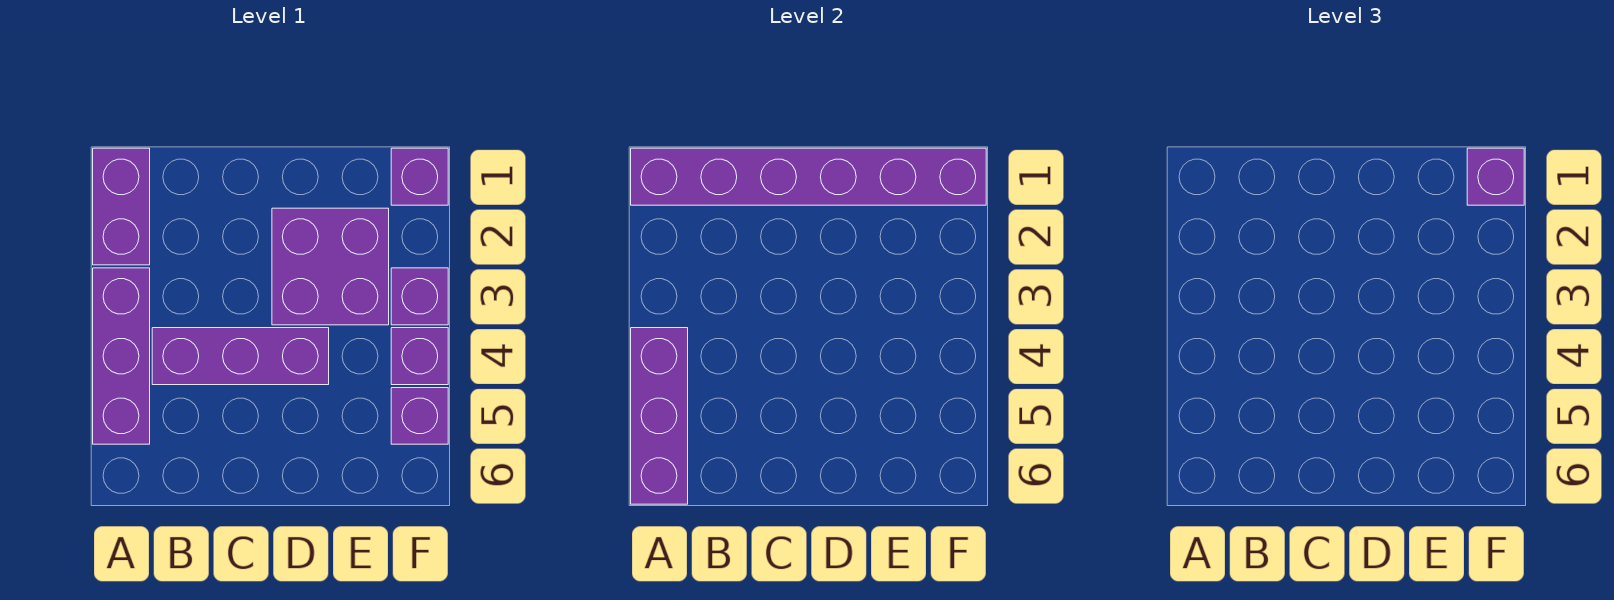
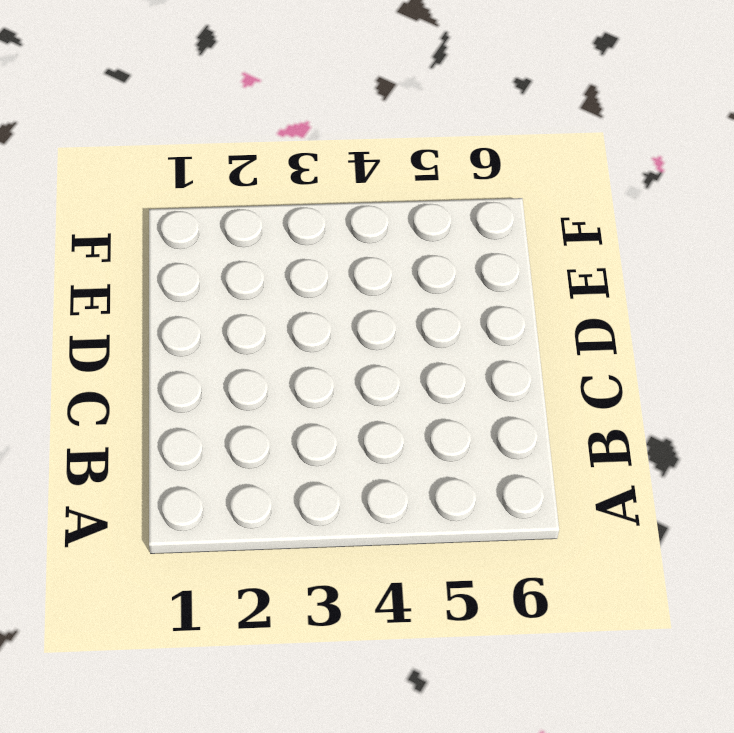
none -> purple 1x2 brick [93,148,150,265]
none -> purple 1x3 brick [93,268,150,444]

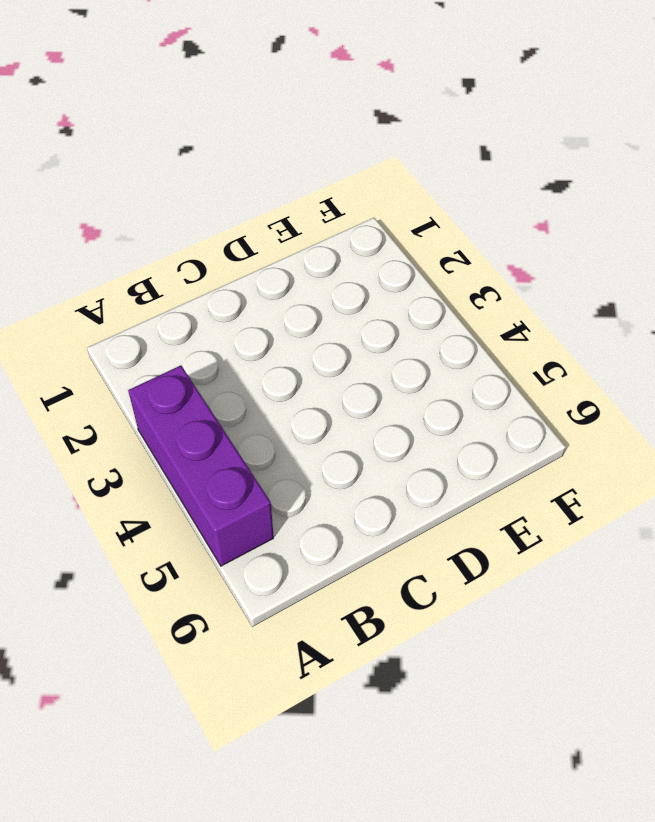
none -> purple 1x2 brick [93,148,150,265]
none -> purple 1x3 brick [152,328,329,385]

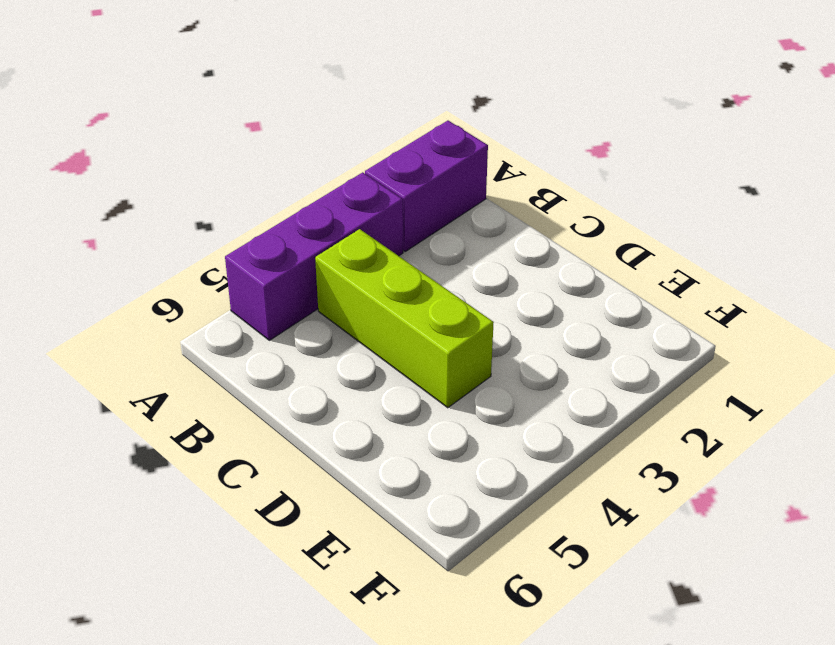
lime 1x3 brick [315,229,494,408] -> purple 1x3 brick [152,328,329,385]
none -> purple 2x2 brick [272,208,389,325]
none -> purple 1x1 brick [391,148,448,205]

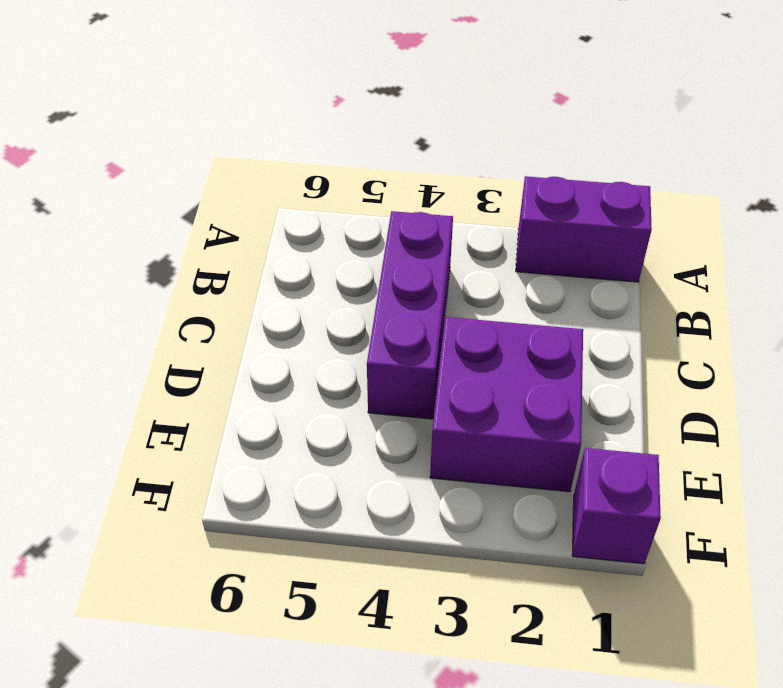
none -> purple 1x3 brick [93,268,150,444]
none -> purple 1x1 brick [391,268,448,325]

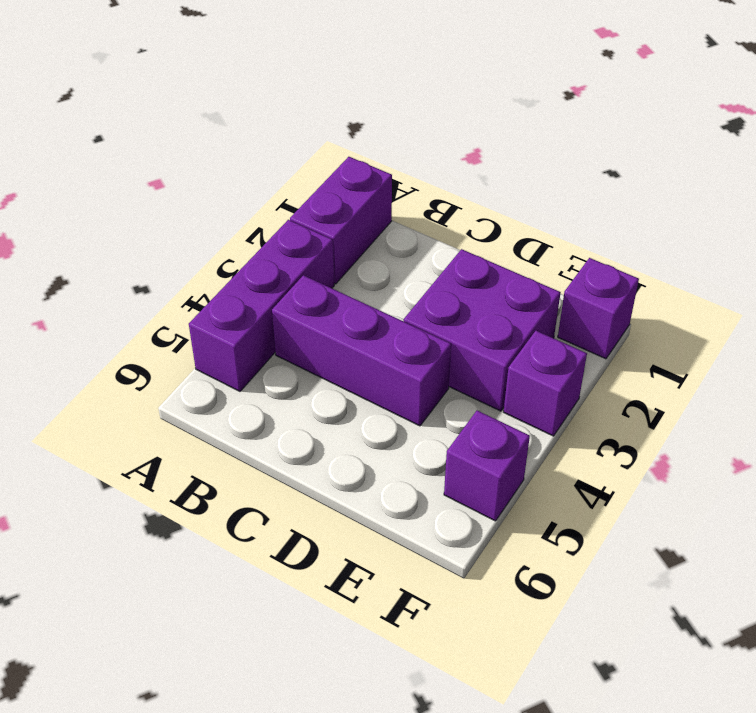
none -> purple 1x1 brick [391,328,448,385]
none -> purple 1x6 brick [631,148,986,205]

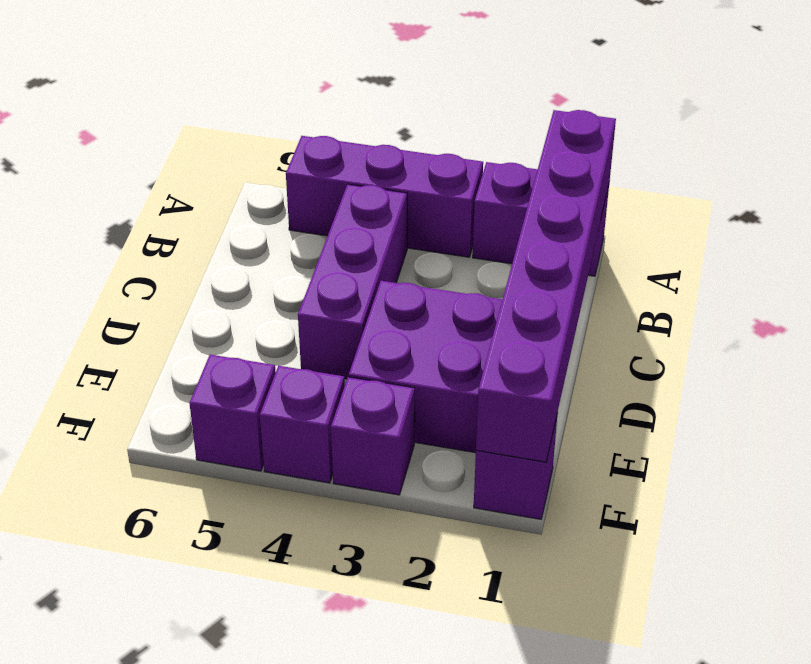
none -> purple 1x3 brick [631,328,688,504]
none -> purple 1x1 brick [1467,148,1524,205]

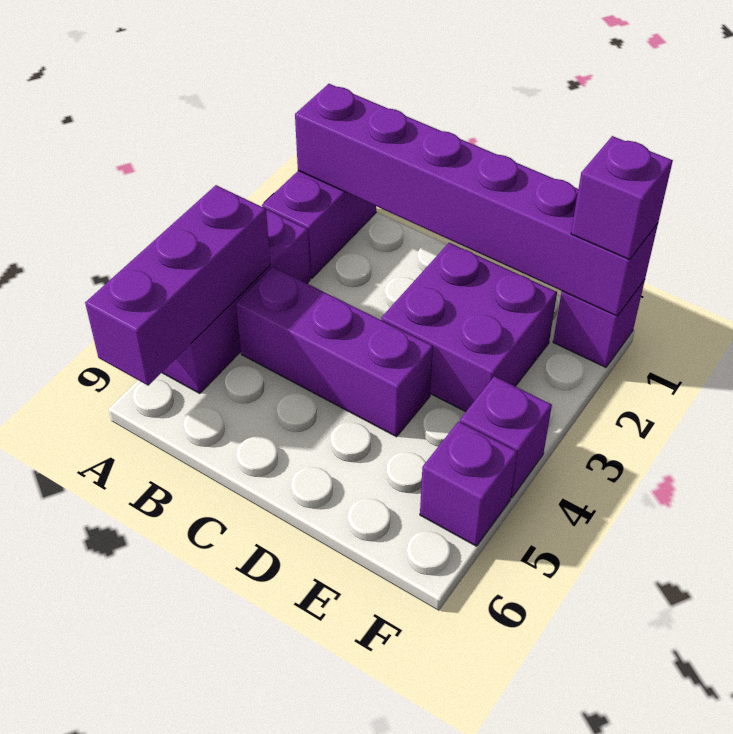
none -> purple 1x1 brick [391,268,448,325]

